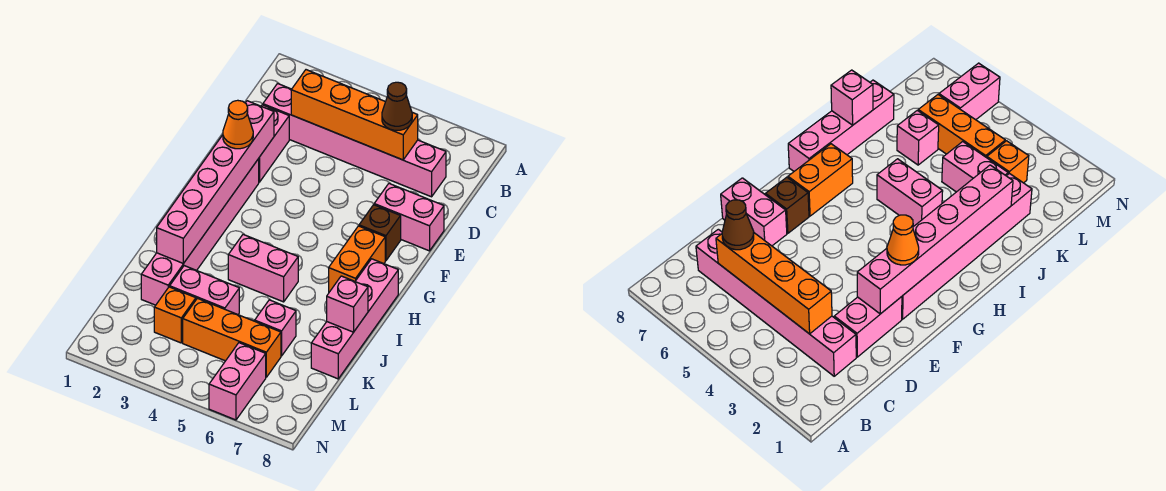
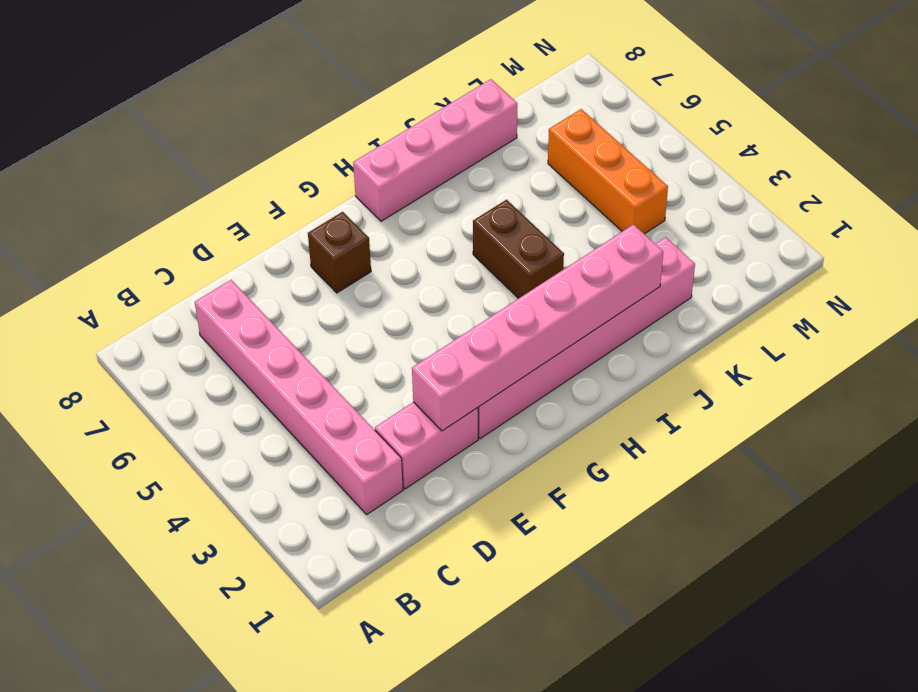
brown 1x2 brick [473,200,564,298] -> pink 1x2 brick [228,235,298,302]
none -> pink 1x2 brick [374,184,444,251]
none -> orange 1x2 brick [329,226,385,292]
none -> pink 1x2 brick [170,266,239,314]

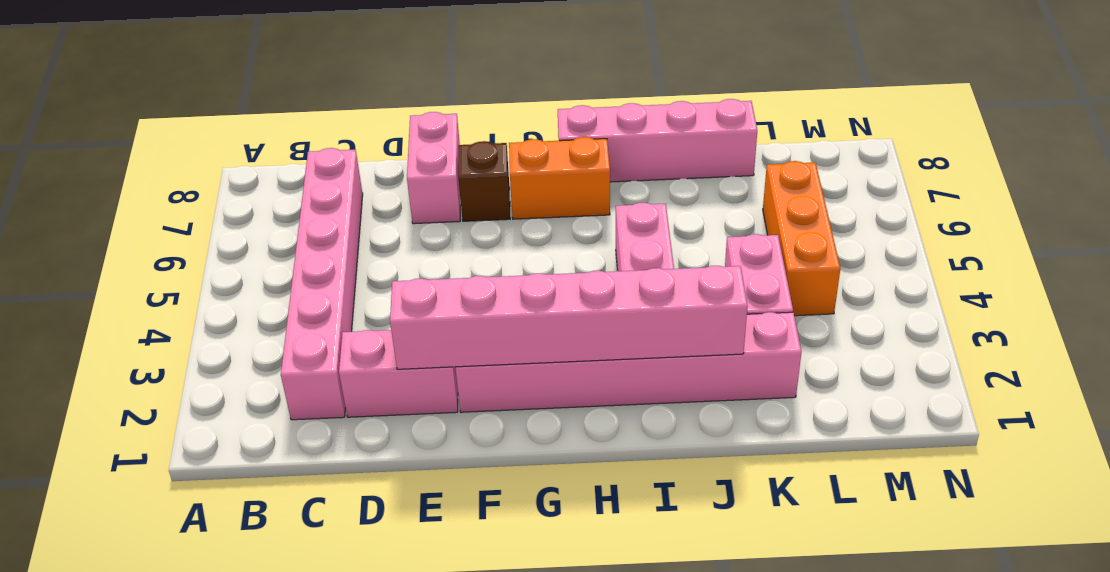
none -> pink 1x1 brick [255,300,296,356]
none -> orange 1x1 brick [154,287,196,343]
none -> pink 1x2 brick [209,343,266,420]

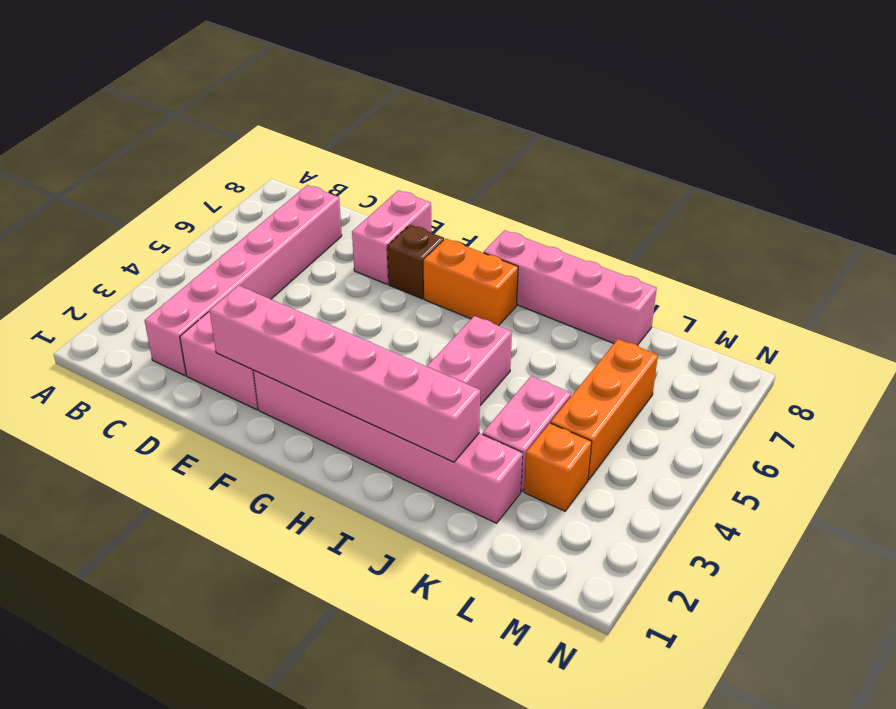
none -> pink 1x1 brick [255,300,296,356]
none -> pink 1x2 brick [209,343,266,420]
none -> orange 1x4 brick [291,70,418,160]

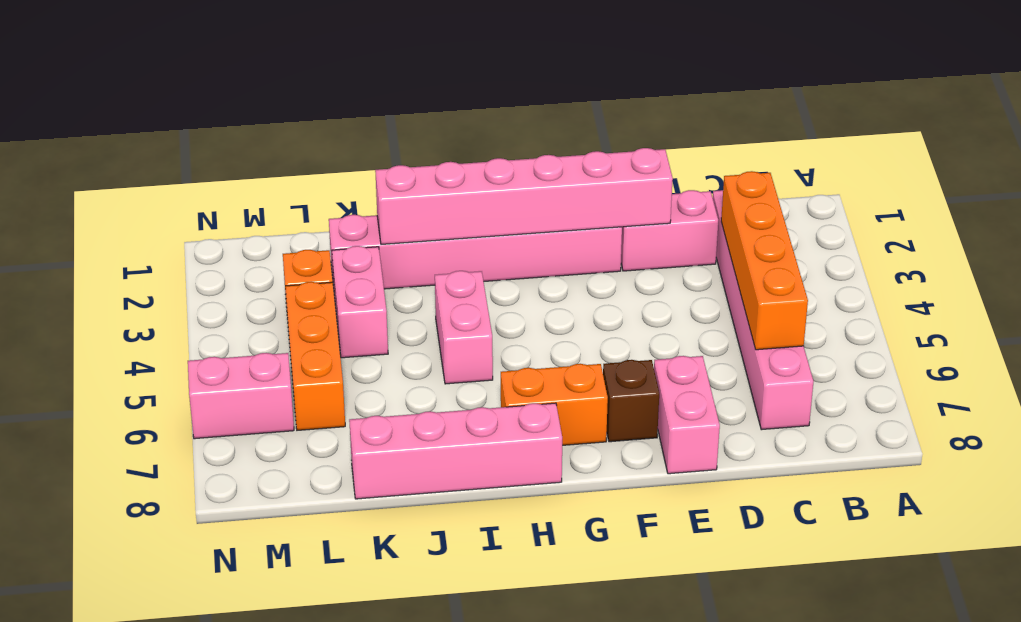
none -> pink 1x1 brick [255,300,296,356]
none -> pink 1x1 brick [327,276,368,332]
none -> brown 1x1 cone [382,82,412,130]

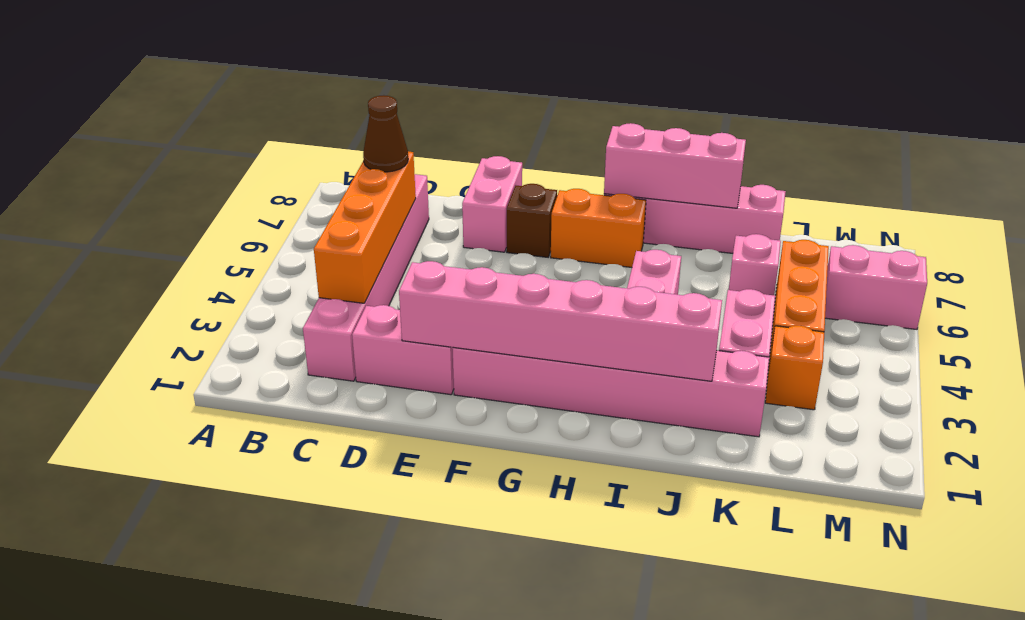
pink 1x3 brick [604,123,746,208] -> pink 1x1 brick [327,276,368,332]
none -> orange 1x1 cone [223,100,253,149]

